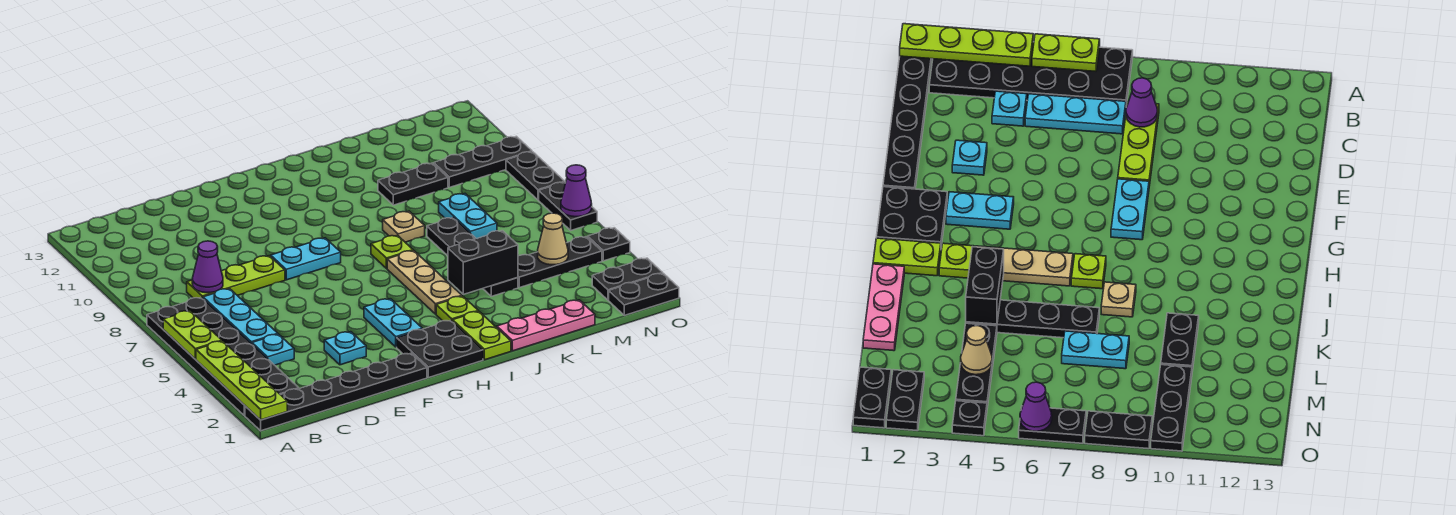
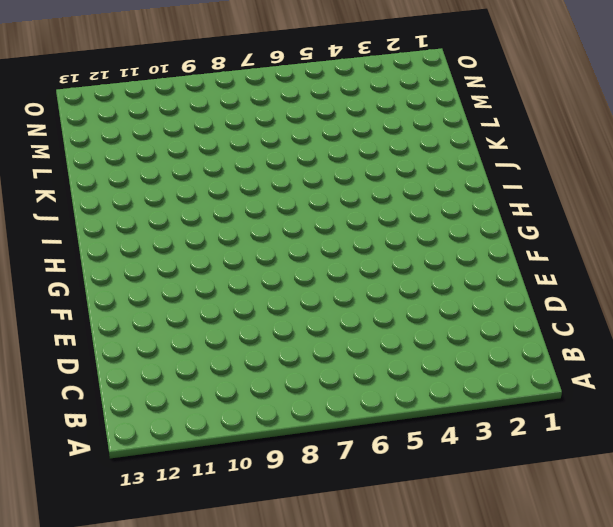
none -> black 1x6 plate [245,353,427,431]
none -> black 2x6 plate [147,297,299,416]
none -> cyan 1x1 plate [252,334,294,365]
none -> cyan 1x3 plate [203,289,278,344]

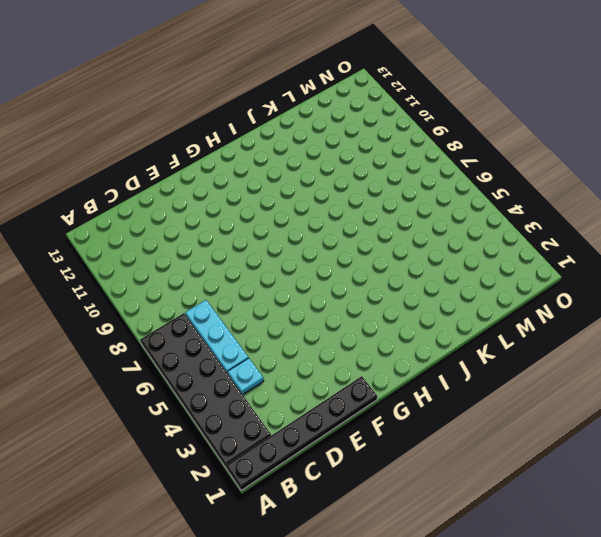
none -> lime 1x3 plate [187,256,285,298]
none -> cyan 1x1 plate [324,332,366,365]
none -> cyan 1x2 plate [271,238,341,280]
none -> black 2x2 plate [397,320,483,378]

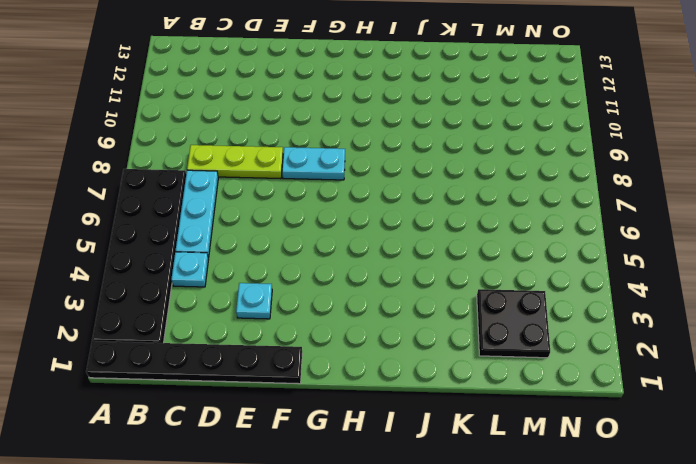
black 2x2 plate [477,289,550,358] -> black 2x2 plate moved to [397,320,483,378]
none -> cyan 1x2 plate [364,299,422,347]
none -> lime 1x2 plate [453,311,511,360]
none -> lime 1x1 plate [436,296,478,321]
none -> tan 1x3 plate [387,251,462,314]

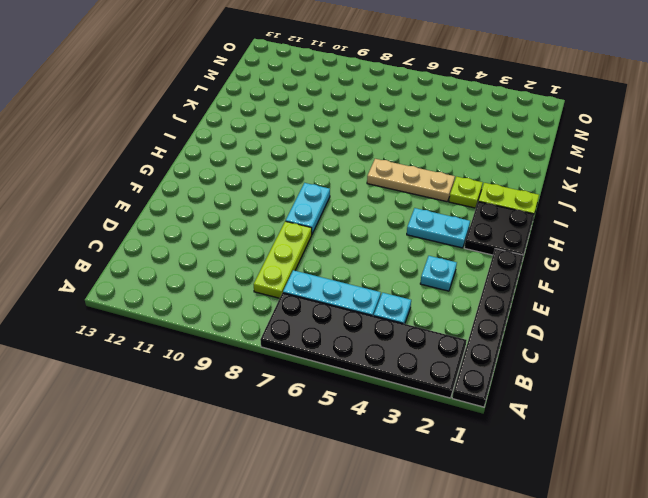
none -> lime 1x1 plate [371,235,413,269]
none -> pink 1x3 plate [497,300,595,351]
none -> tan 1x1 plate [383,211,425,242]
none -> black 1x4 plate [427,218,518,296]

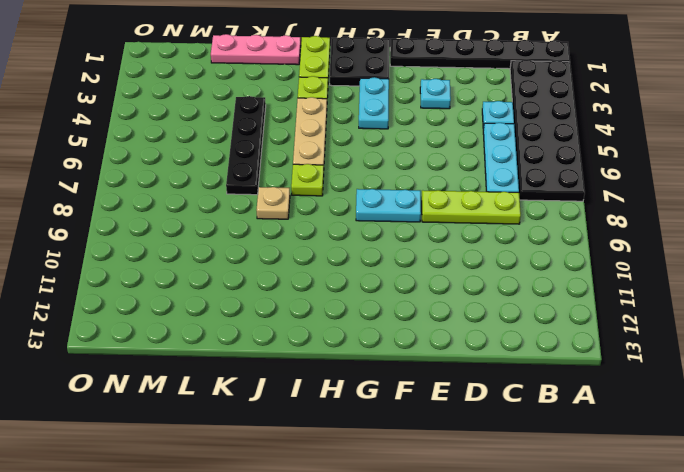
none -> black 1x2 plate [378,163,448,205]
none -> black 1x3 plate [518,237,602,288]
none -> cyan 1x2 plate [439,194,497,239]
none -> black 1x3 plate [434,136,532,187]

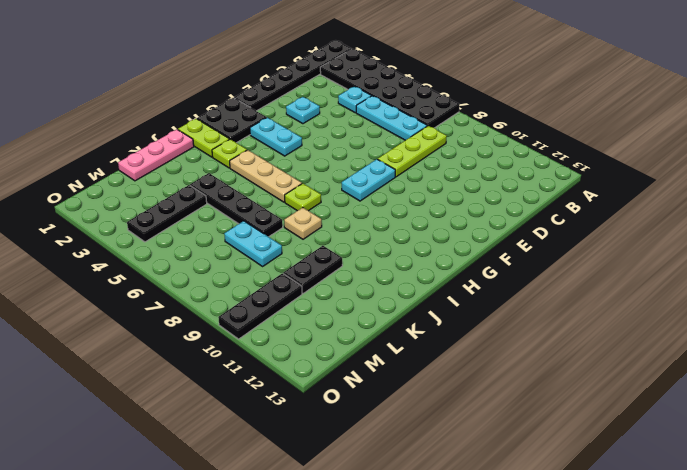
none -> black 1x2 plate [609,273,679,315]
none -> black 1x2 plate [592,258,663,300]
none -> black 1x1 plate [588,228,630,261]
none -> black 1x2 plate [539,182,597,230]

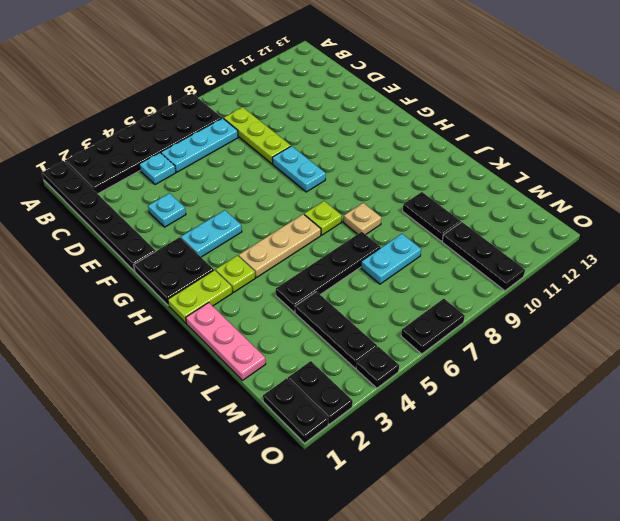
none -> black 1x2 plate [506,152,565,200]
none -> lime 1x4 plate [196,341,287,420]
none -> lime 1x2 plate [163,311,222,359]
none -> purple 1x1 cone [192,241,223,293]

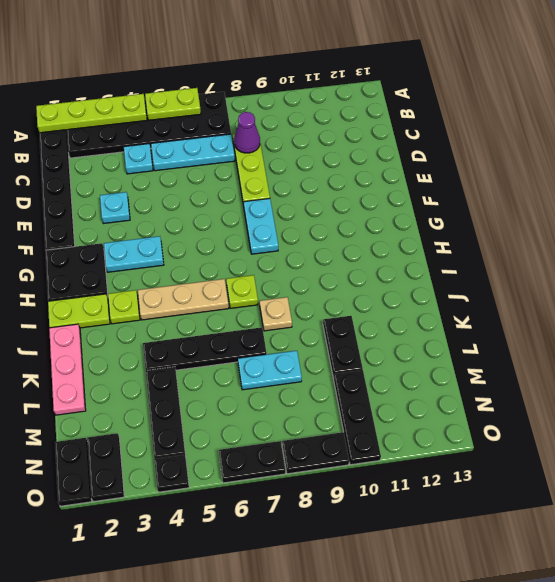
none -> black 1x2 brick [448,231,518,294]
none -> tan 1x1 cone [538,213,568,265]
none -> purple 1x1 cone [561,165,592,217]

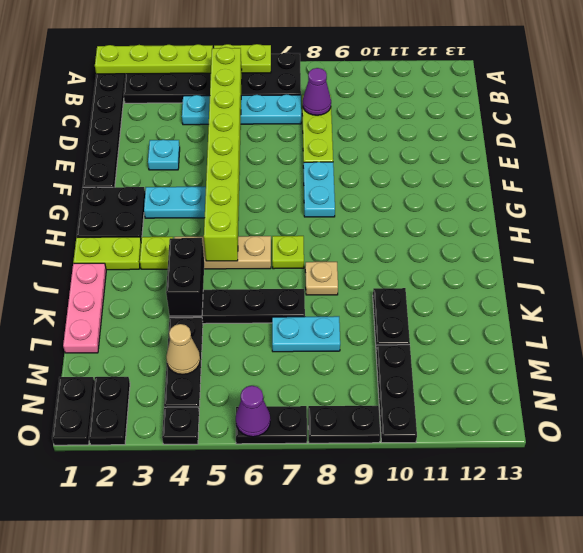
lime 1x8 brick [204,47,242,261] -> none

